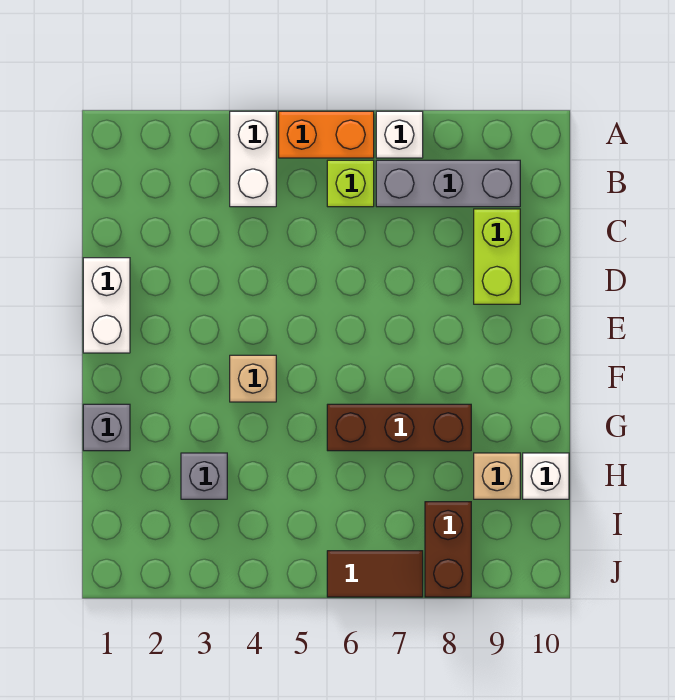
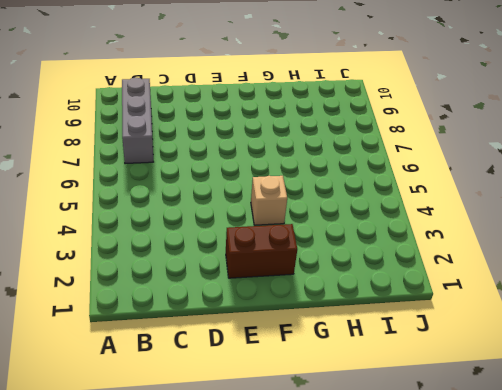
brown 1x2 brick [226,224,297,278] -> brown 1x2 brick moved to [425,502,471,597]
none -> white 1x2 brick [230,111,276,207]
none -> orange 1x2 brick [279,111,374,158]
none -> white 1x1 brick [376,111,423,158]

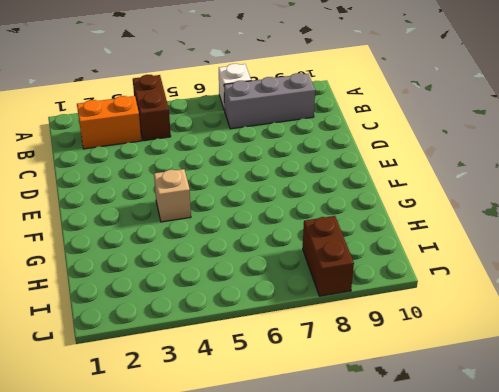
brown 1x2 brick [133,75,171,141] -> white 1x2 brick [230,111,276,207]
orange 1x2 brick [77,96,141,149] -> orange 1x2 brick moved to [279,111,374,158]
none -> lime 1x1 brick [327,160,374,207]
none -> lime 1x2 brick [474,209,520,304]
none -> white 1x2 brick [83,258,130,353]

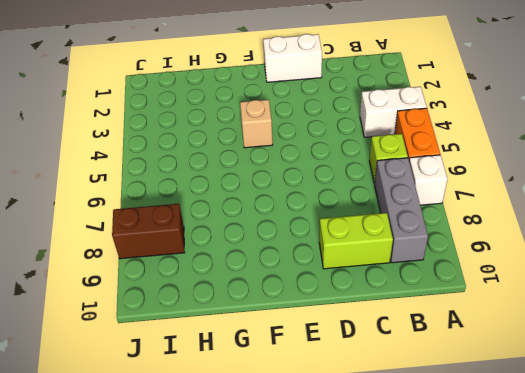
none -> grey 1x1 brick [83,404,130,451]
none -> brown 1x3 brick [327,404,471,451]
none -> grey 1x1 brick [181,453,227,499]

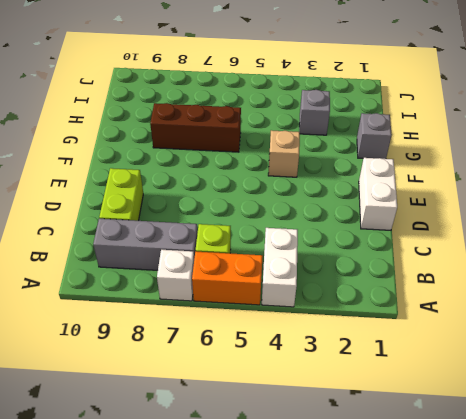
none -> tan 1x1 brick [474,453,520,499]
none -> white 1x1 brick [523,453,569,499]
none -> brown 1x2 brick [425,502,471,597]

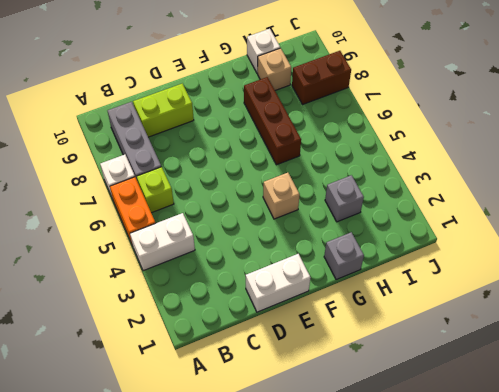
none -> brown 1x2 tile [327,551,423,597]

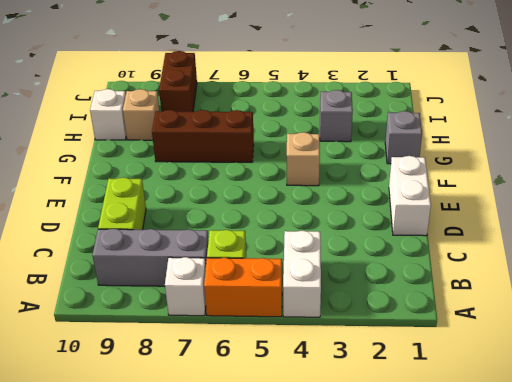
none -> brown 1x2 tile [327,551,423,597]

